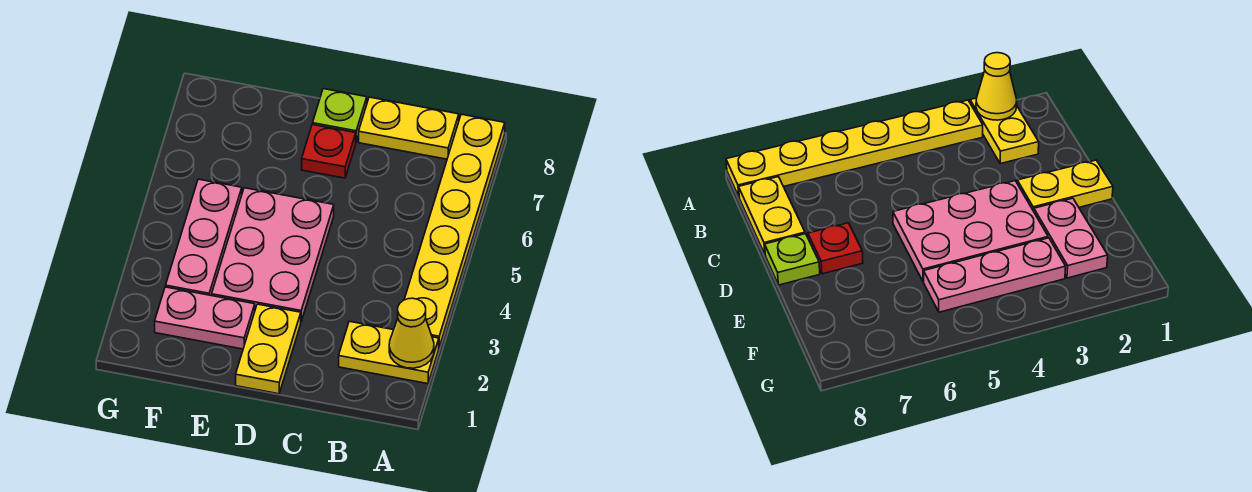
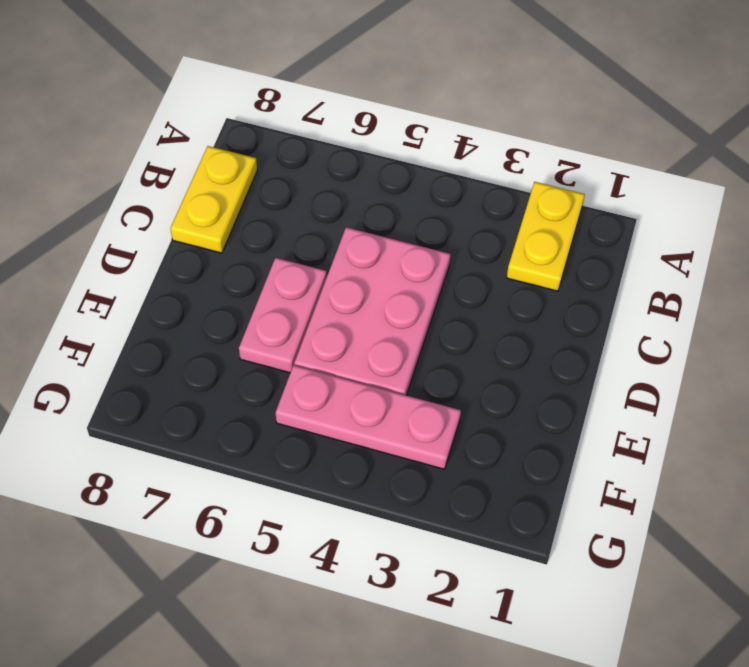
pink 2x3 plate [294,227,450,395] -> pink 2x3 plate turned to [212,188,334,321]
pink 1x2 plate [239,258,327,373] -> pink 1x2 plate moved to [155,287,255,349]
none -> yellow 1x6 plate [404,114,505,347]
none -> yellow 1x2 plate [236,304,301,394]

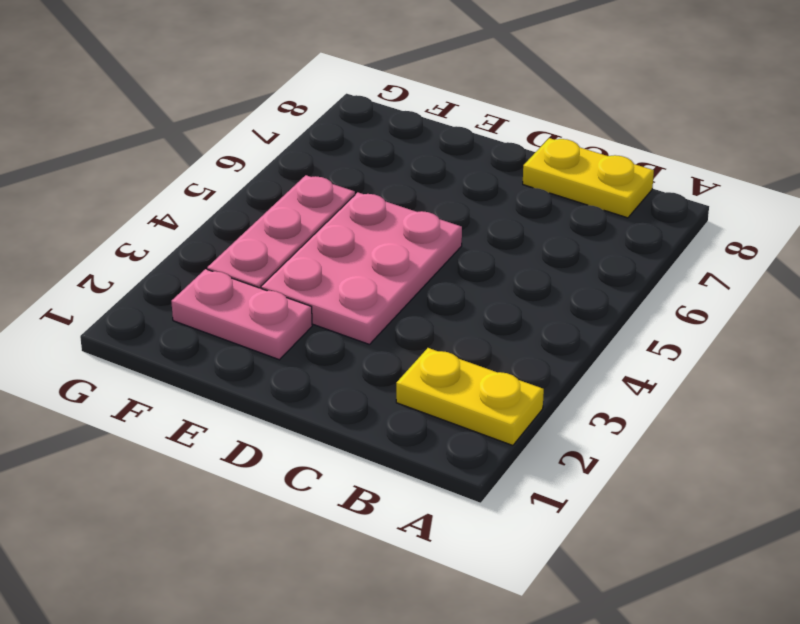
none -> yellow 1x6 plate [404,114,505,347]
none -> yellow 1x2 plate [236,304,301,394]

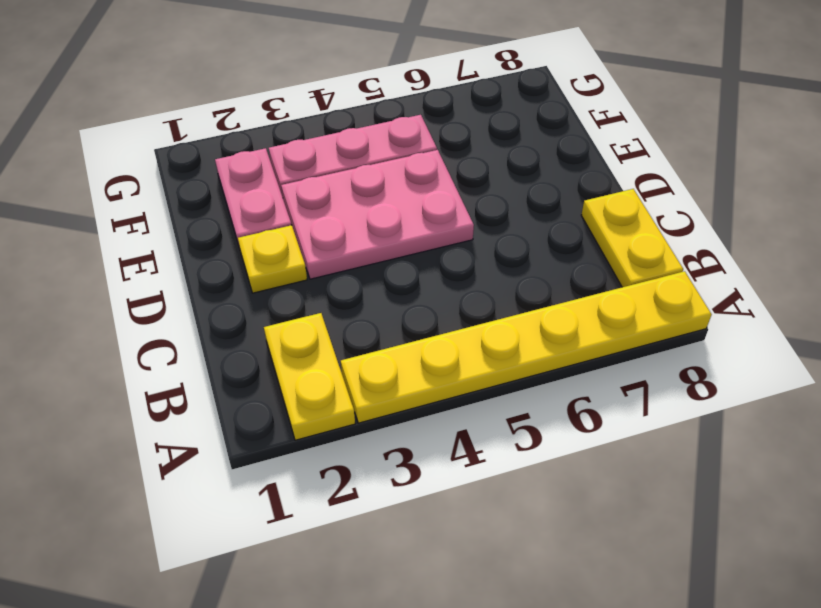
yellow 1x1 plate [238,225,307,293] -> yellow 1x2 plate [236,304,301,394]
none -> red 1x1 plate [302,124,356,178]
none -> lime 1x1 plate [313,89,367,142]

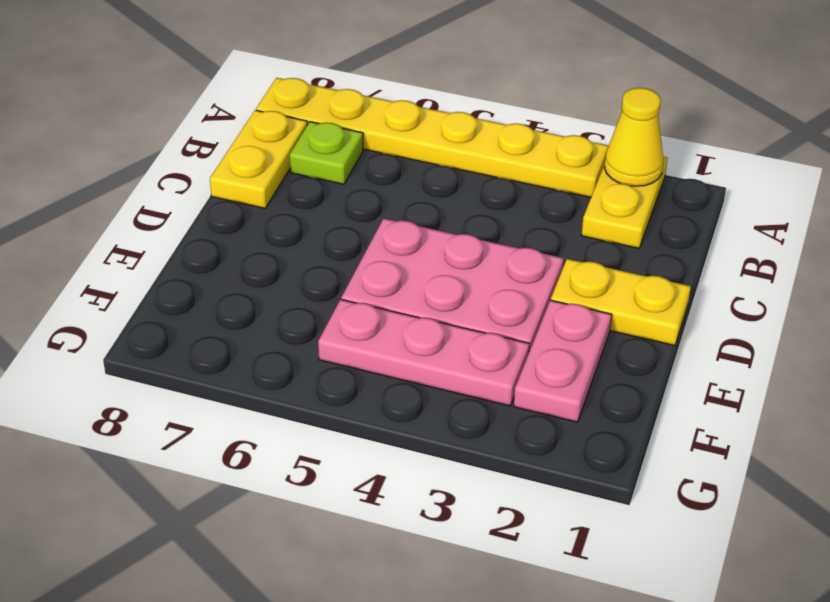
lime 1x1 plate [290,122,363,184] -> lime 1x1 plate moved to [313,89,367,142]
none -> red 1x1 plate [302,124,356,178]

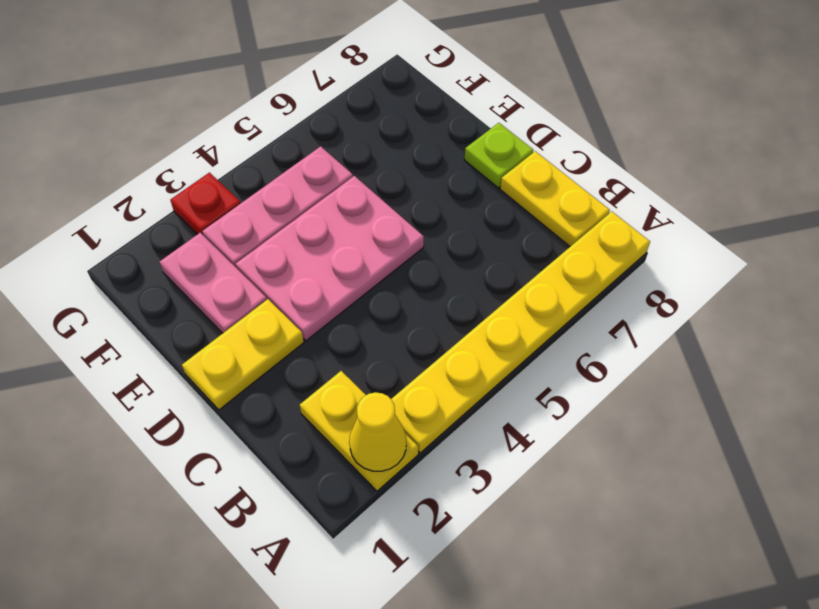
red 1x1 plate [170,173,241,235] -> red 1x1 plate moved to [302,124,356,178]

